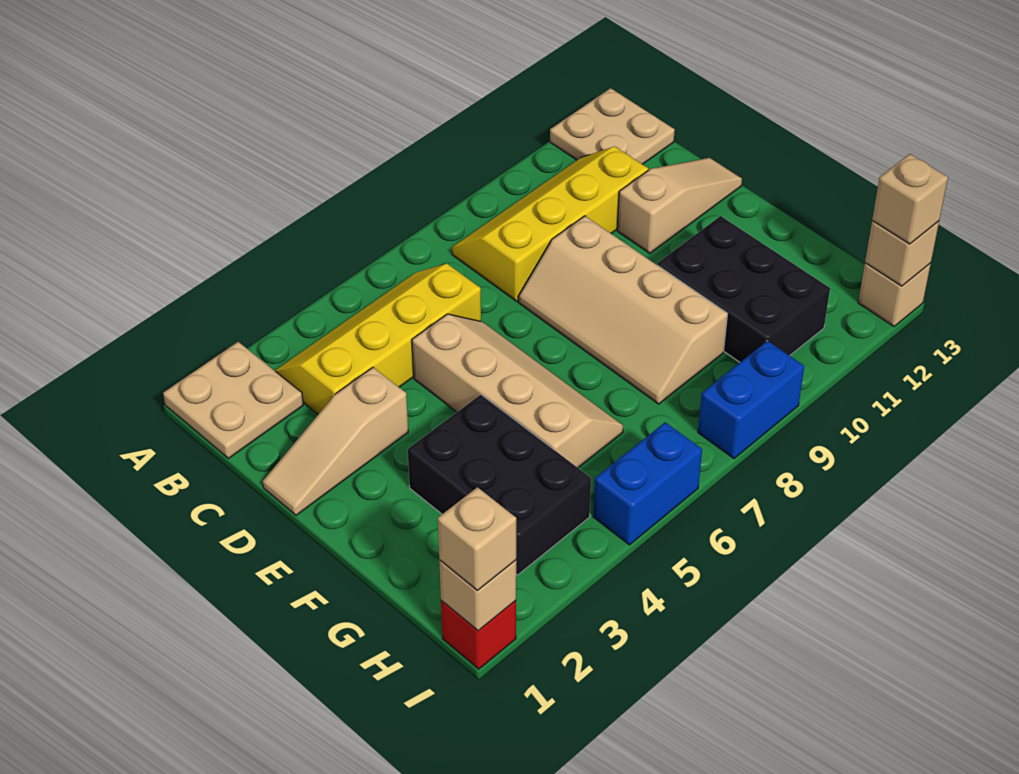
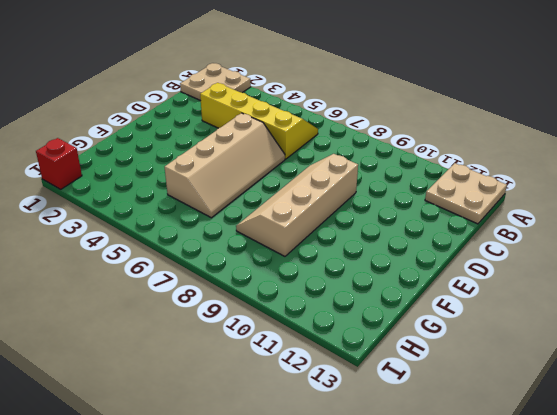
none -> yellow 2x4 slope [452,146,648,302]
none -> tan 1x3 slope [263,367,408,515]
none -> tan 1x3 slope [617,158,742,253]

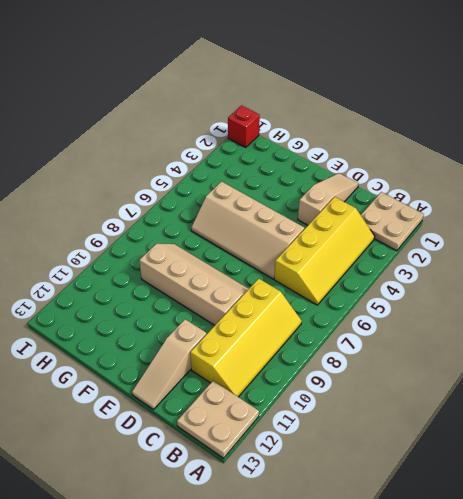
none -> black 2x3 brick [408,395,591,575]
none -> black 2x3 brick [657,216,830,362]
none -> blue 1x2 brick [593,422,702,545]

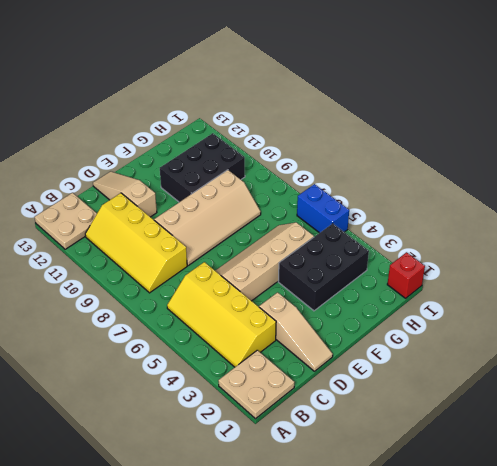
none -> blue 1x2 brick [698,341,804,459]
none -> tan 1x1 brick [858,263,931,326]
none -> tan 1x1 brick [439,560,516,631]

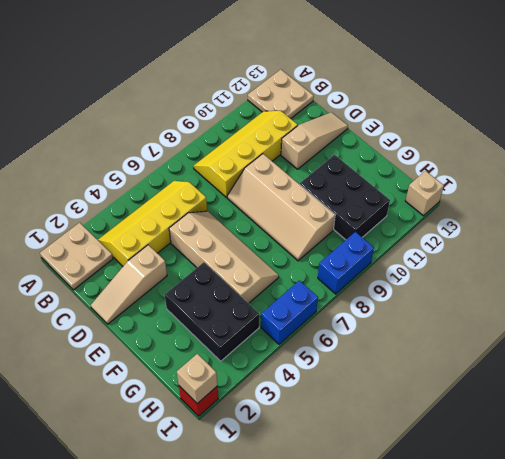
none -> tan 1x1 brick [865,221,939,286]
none -> tan 1x1 brick [438,487,516,590]
none -> tan 1x1 brick [872,154,948,244]

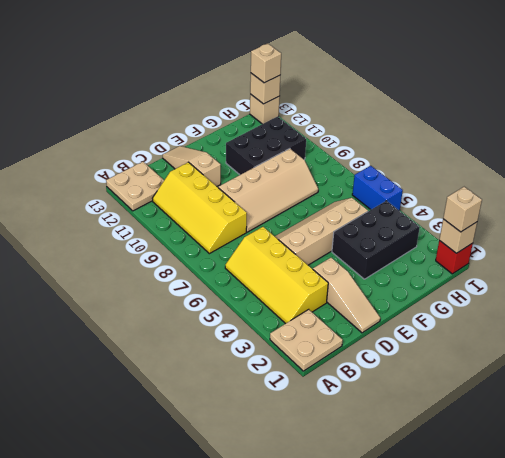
none -> blue 1x2 brick [698,341,804,459]

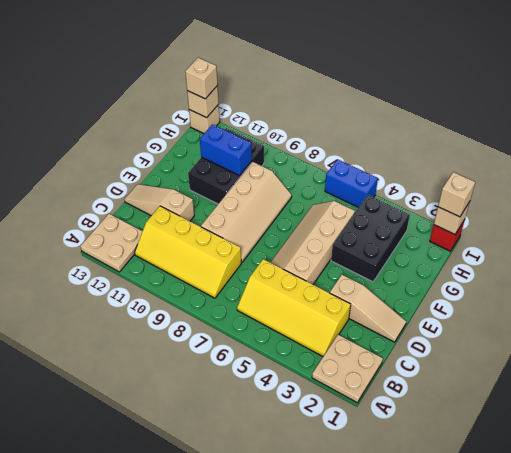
blue 1x2 brick [200,124,252,176] -> blue 1x2 brick moved to [698,341,804,459]

